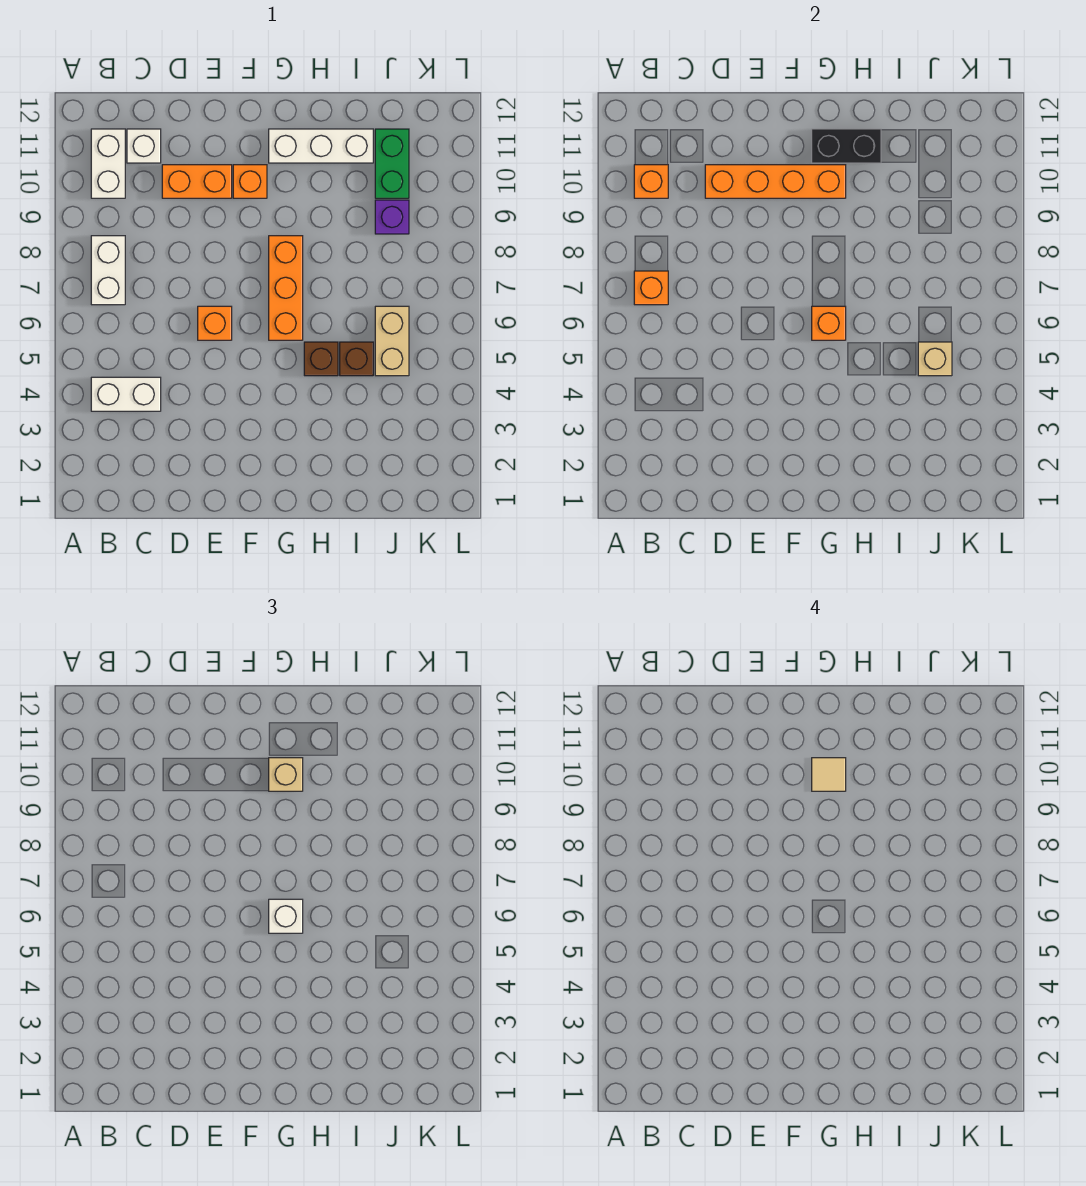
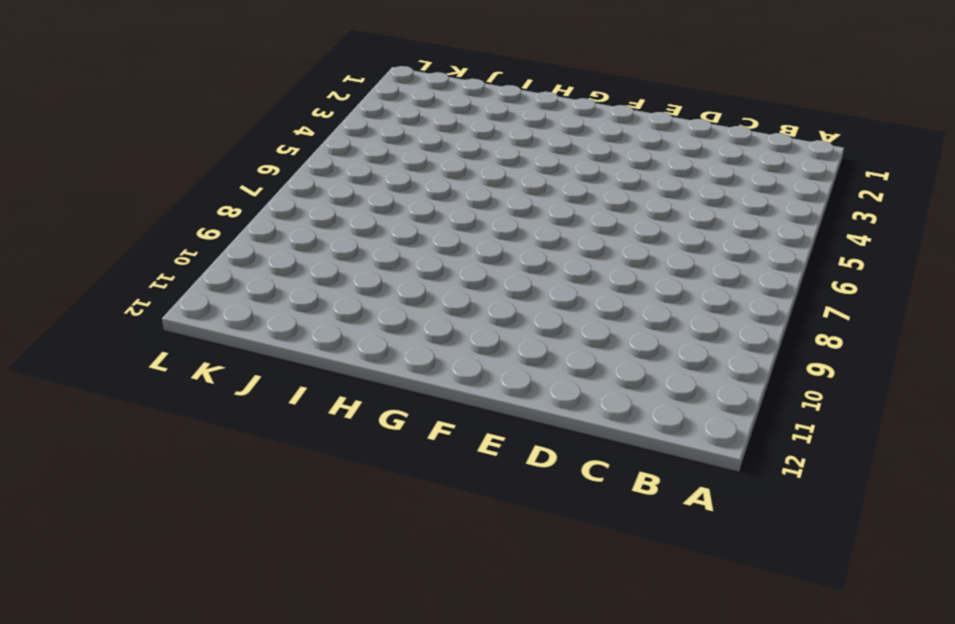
none -> white 1x2 brick [91,377,161,411]
none -> white 1x2 brick [91,236,125,305]
none -> white 1x2 brick [91,129,125,198]

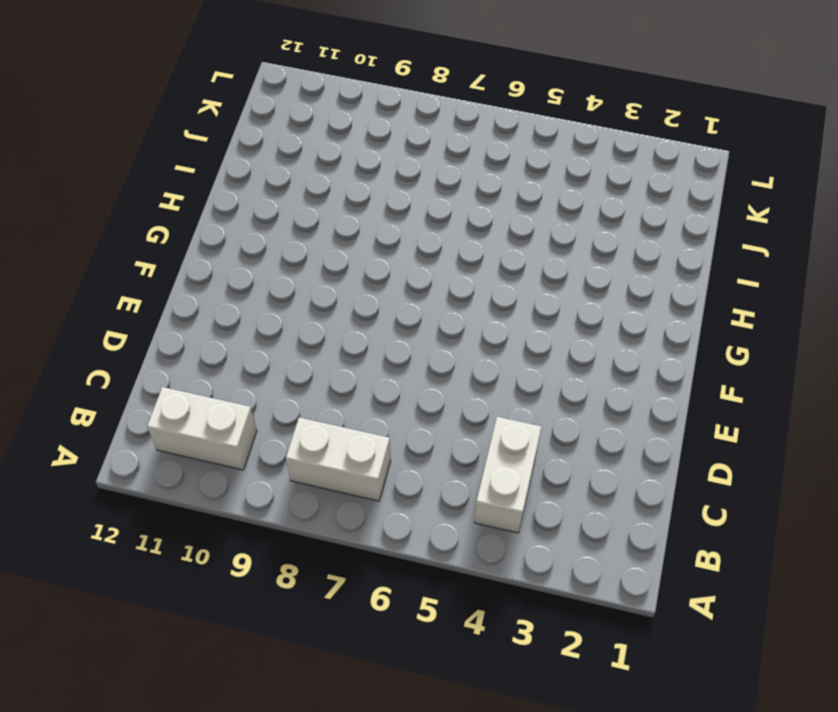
none -> white 1x1 brick [127,129,161,163]
none -> orange 1x2 brick [162,165,232,198]
none -> orange 1x1 brick [198,306,232,340]

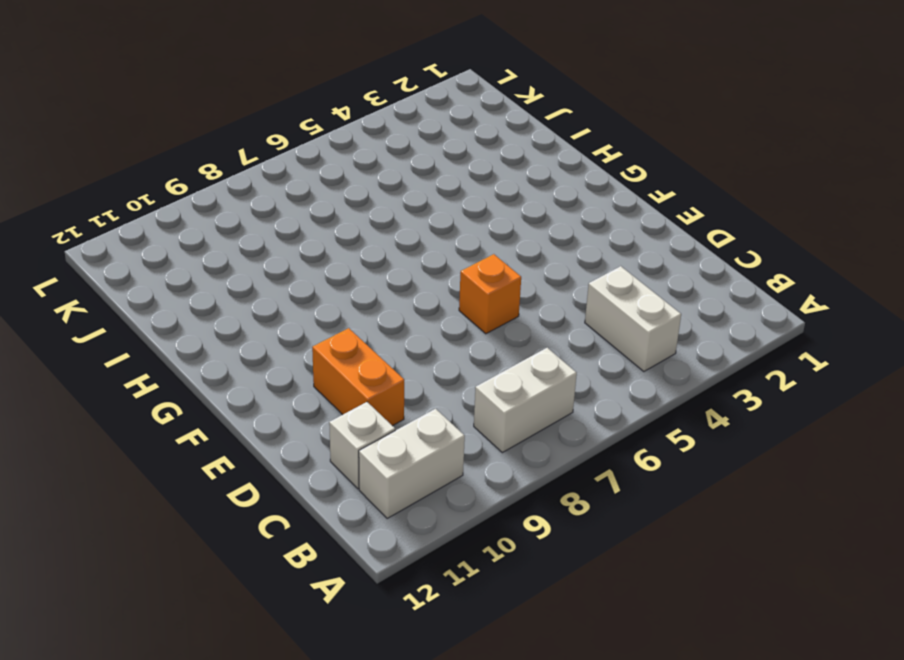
none -> orange 1x1 brick [233,165,267,198]
none -> orange 1x3 brick [269,236,303,340]
none -> white 1x3 brick [269,129,373,163]

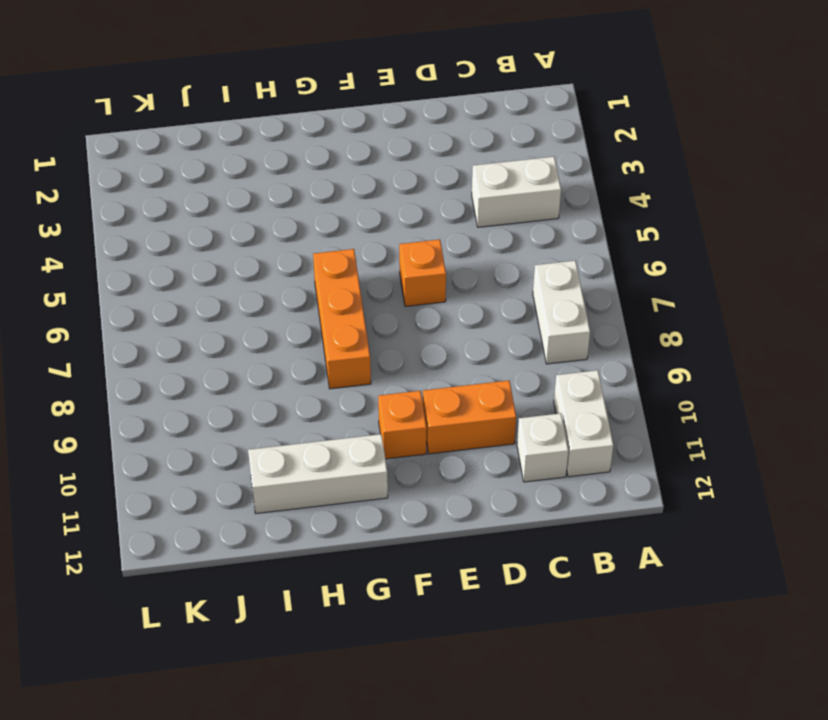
none -> brown 1x1 brick [304,342,338,376]
none -> brown 1x1 brick [340,342,373,376]
none -> tan 1x2 brick [375,306,409,376]

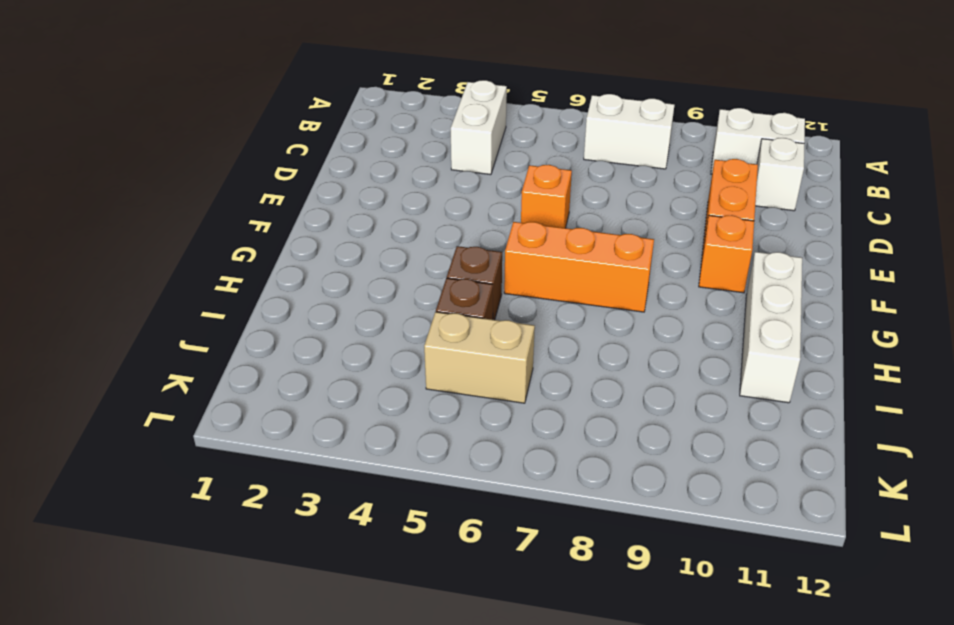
none -> purple 1x1 brick [375,200,409,234]
none -> green 1x2 brick [375,129,409,198]
none -> orange 1x1 brick [634,271,668,305]

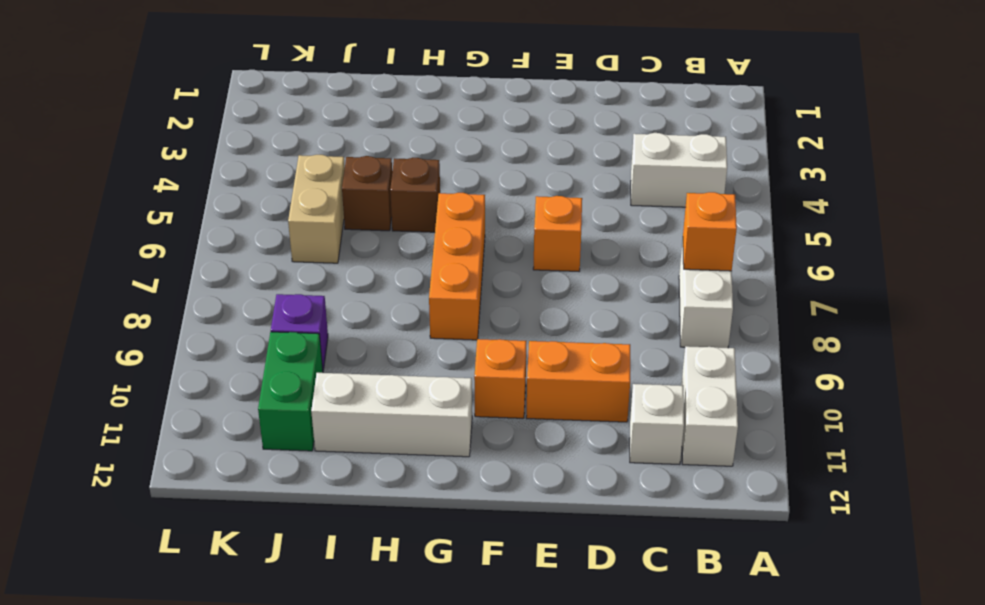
none -> orange 1x1 brick [634,165,668,198]
none -> orange 1x4 brick [705,165,846,198]
none -> orange 1x1 brick [812,306,846,340]

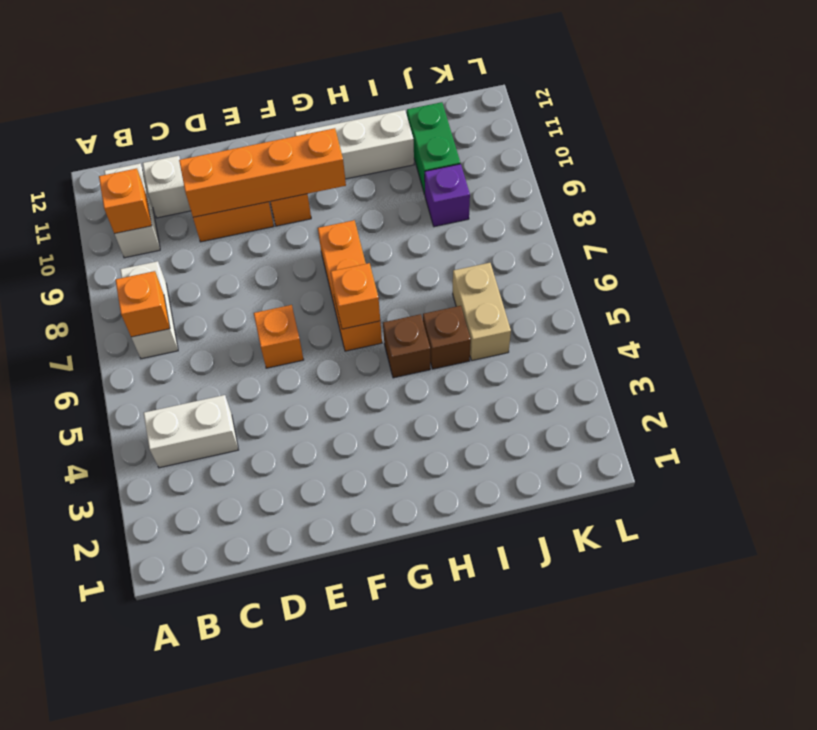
none -> black 1x2 brick [812,129,881,163]
none -> tan 1x1 brick [918,342,952,376]
none -> white 1x1 brick [269,899,303,933]

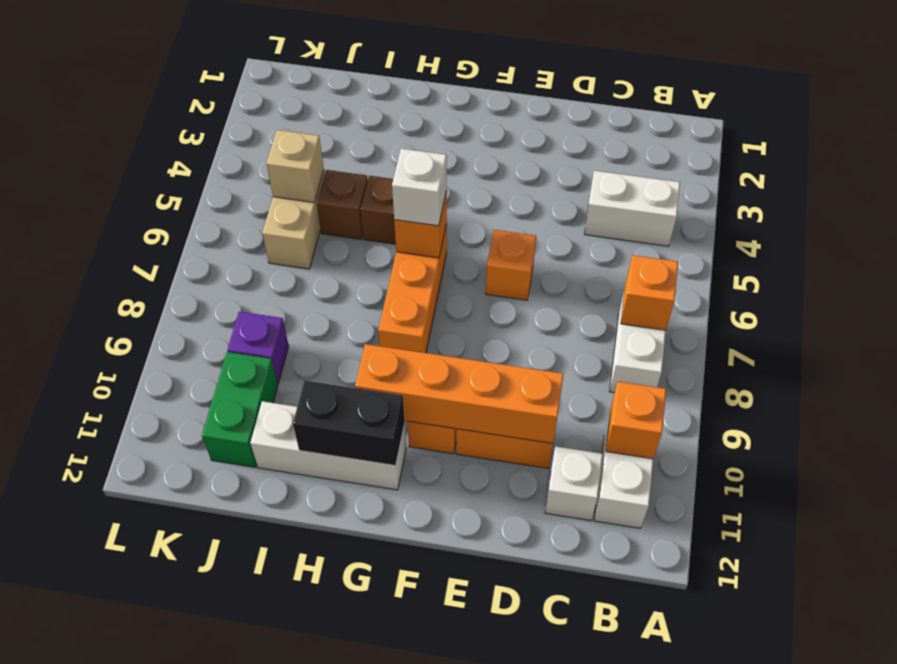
none -> tan 1x1 brick [269,758,303,791]
none -> tan 1x1 tile [812,758,846,791]

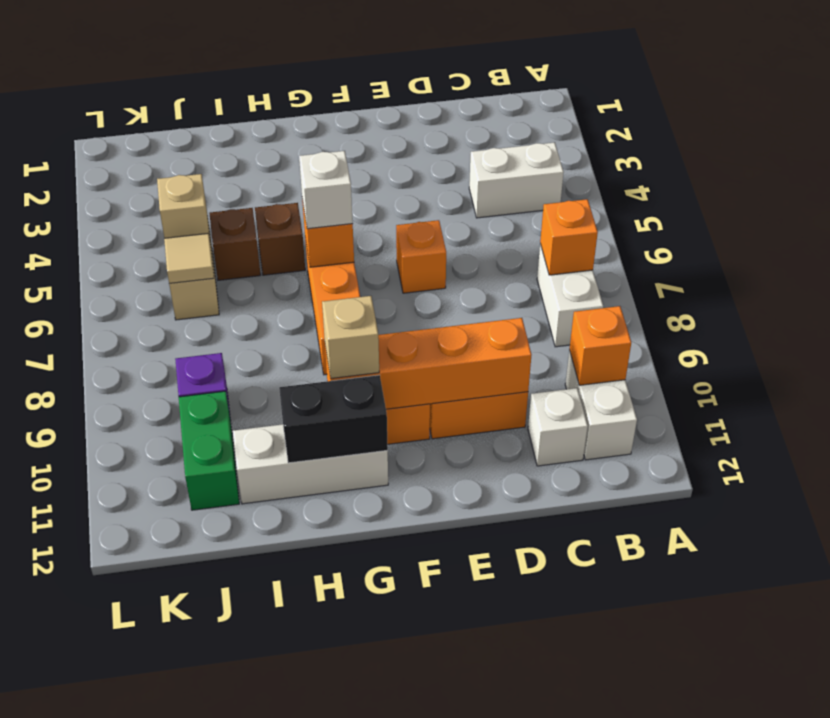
tan 1x1 tile [164,233,214,284] -> tan 1x1 tile moved to [812,758,846,791]

